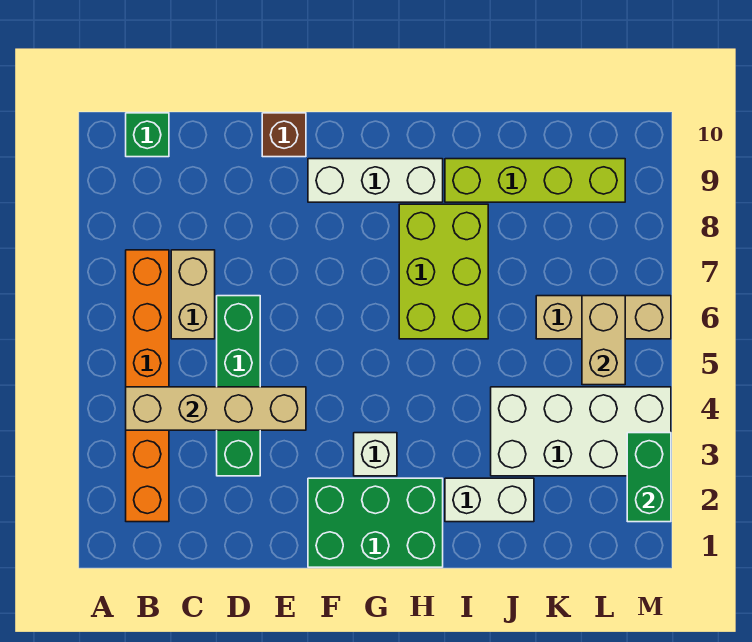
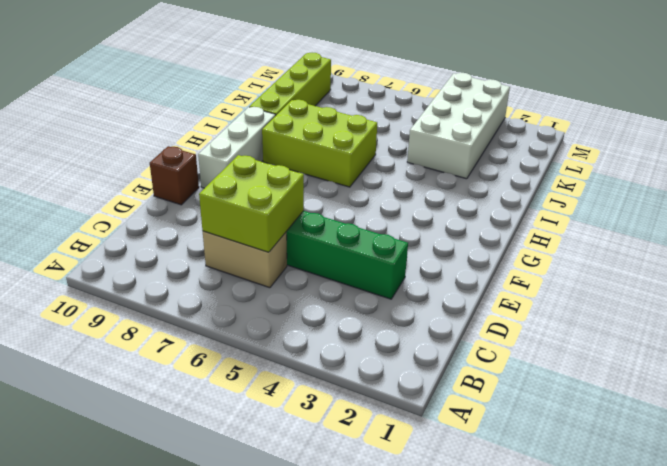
lime 2x2 brick [199,155,304,252] -> none
none -> orange 1x6 brick [126,250,169,522]
none -> green 1x1 brick [126,113,169,157]
none -> green 2x3 brick [308,478,443,567]

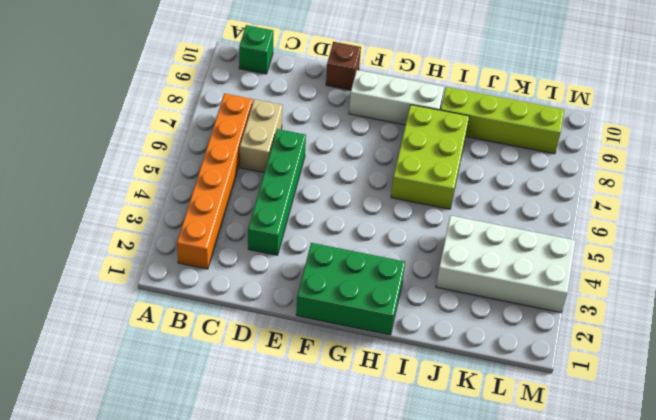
none -> white 1x1 brick [354,433,397,476]
none -> white 1x2 brick [445,478,534,522]
none -> tan 1x3 brick [536,296,671,339]

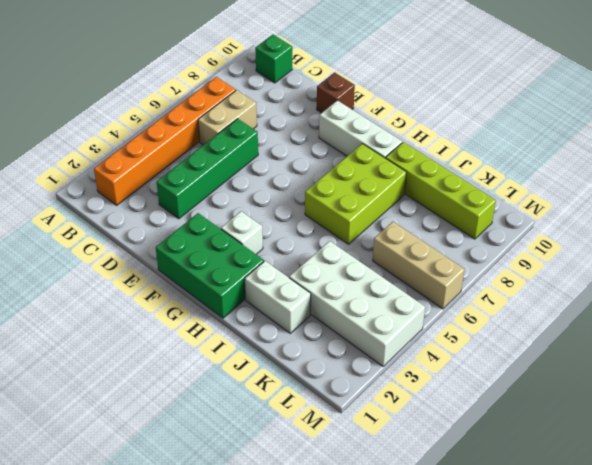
none -> tan 1x4 brick [126,387,306,430]
none -> tan 1x2 brick [582,296,625,385]
none -> green 1x2 brick [627,433,671,522]

